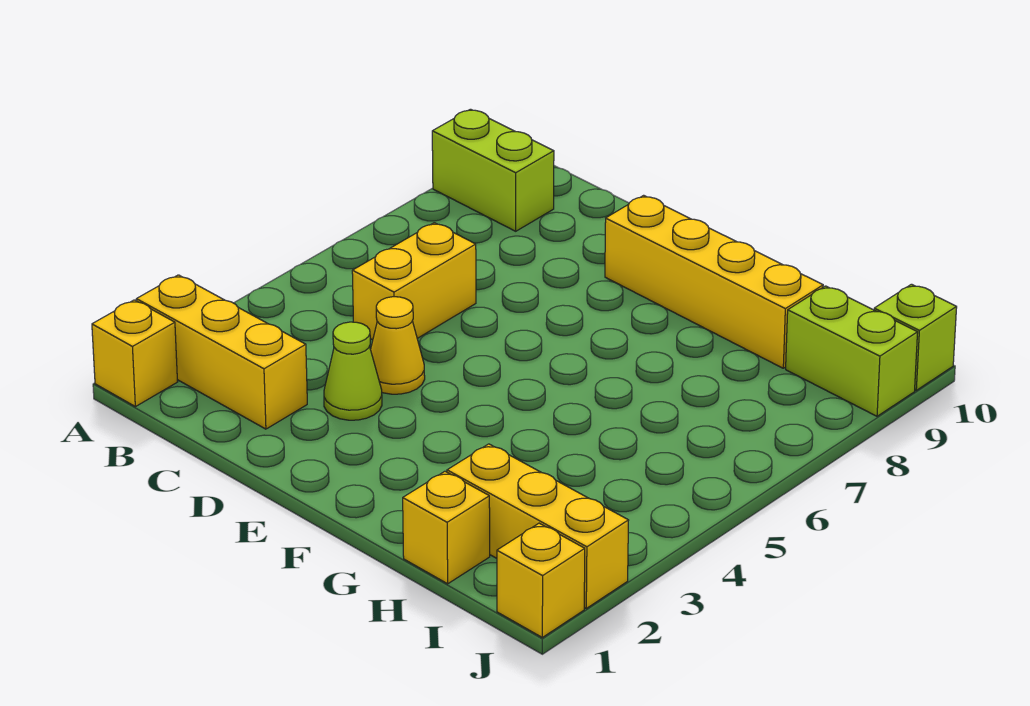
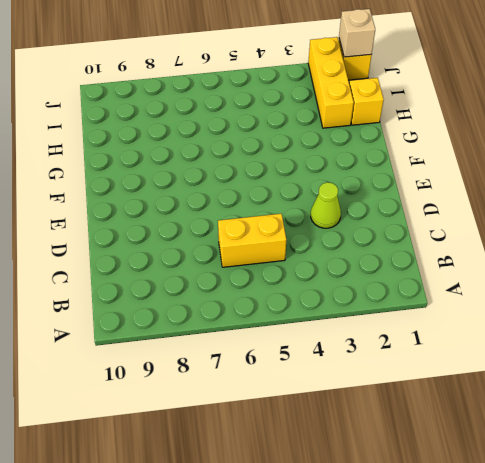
tan 1x1 brick [339,9,375,57] -> none
none -> yellow 1x1 brick [92,300,178,407]
none -> yellow 1x3 brick [136,275,307,429]
none -> lime 1x2 brick [432,109,554,231]

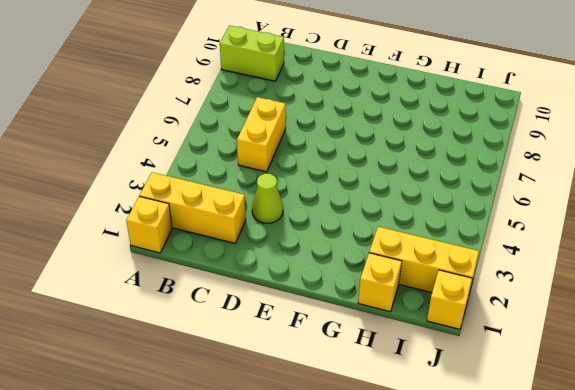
none -> yellow 1x1 cone [371,297,425,394]
none -> yellow 1x4 brick [605,195,823,368]
none -> lime 1x2 brick [786,286,918,416]

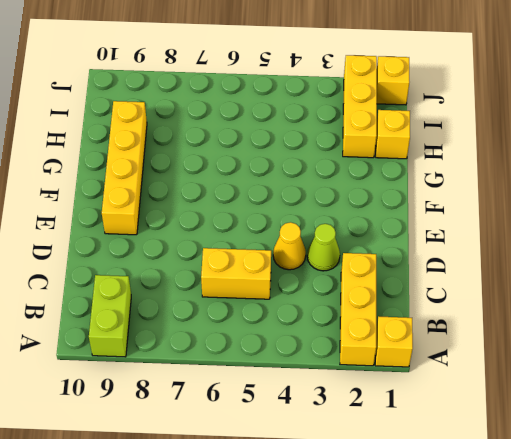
none -> lime 1x2 brick [786,286,918,416]
none -> lime 1x1 brick [874,284,957,390]

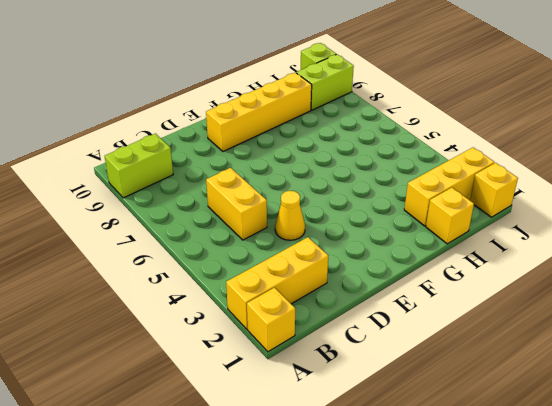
none -> lime 1x1 cone [324,322,382,420]

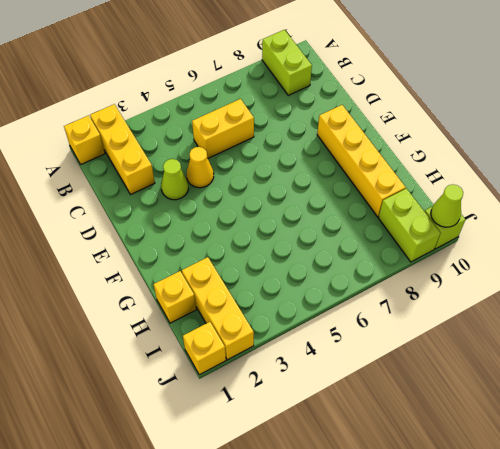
lime 1x1 cone [431,184,463,227] -> none

